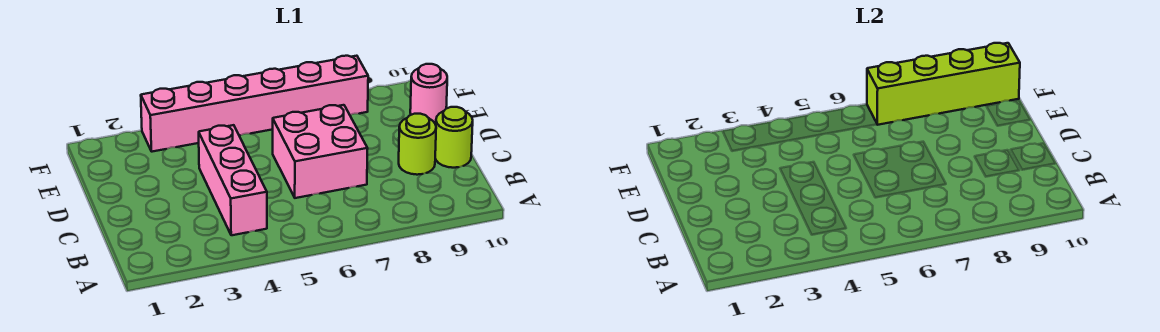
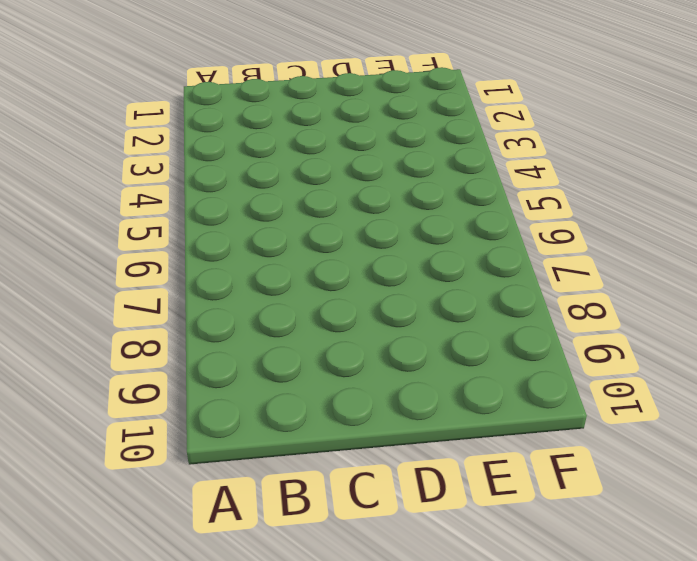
none -> pink 1x3 brick [199,125,267,235]
none -> pink 2x2 brick [273,105,368,198]

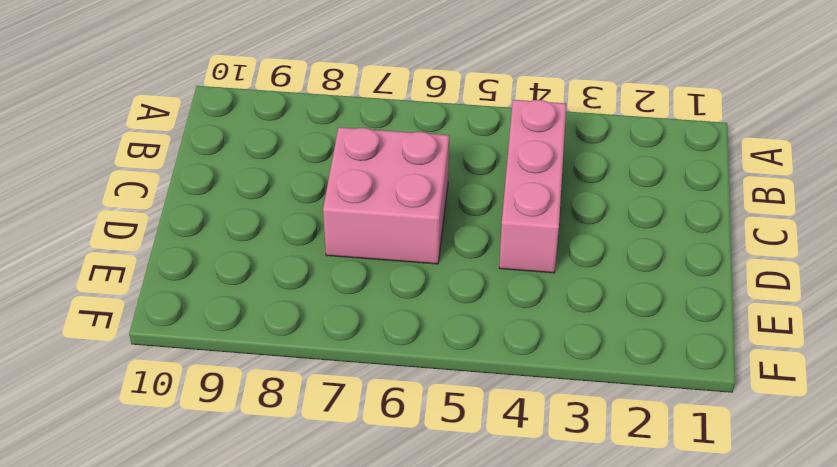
none -> lime 1x1 round brick [399,114,436,175]
none -> lime 1x1 round brick [435,107,473,168]

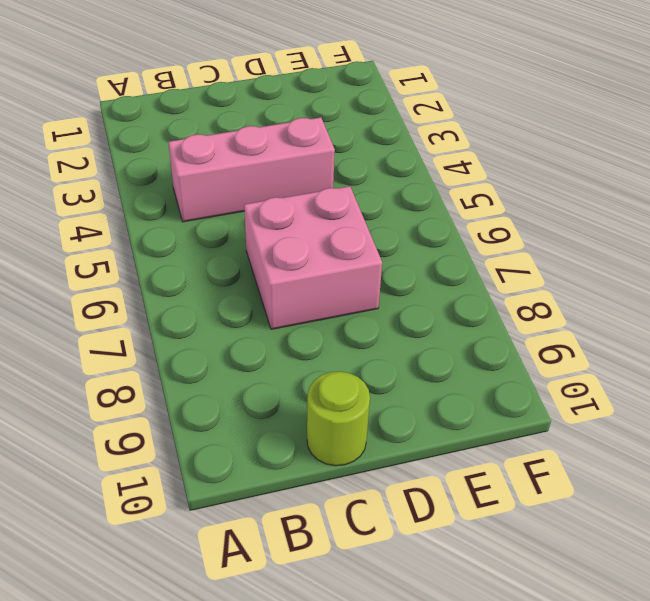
none -> lime 1x1 round brick [399,114,436,175]
none -> pink 1x1 round brick [410,64,447,123]

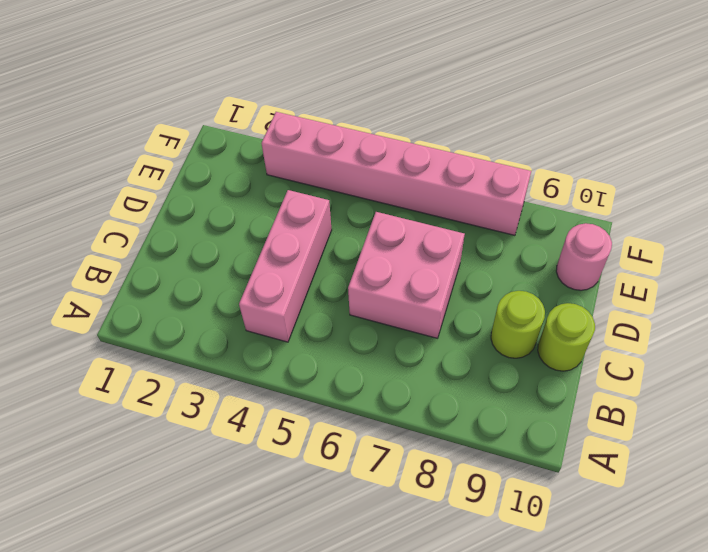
none -> lime 1x4 brick [867,43,1020,125]

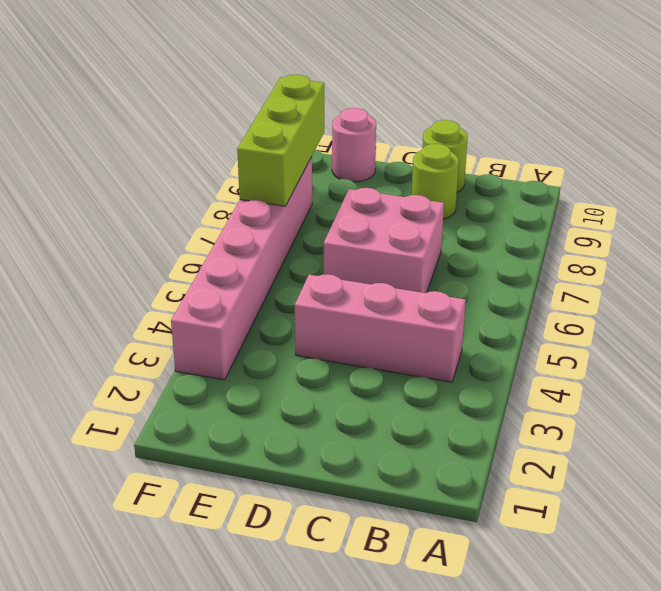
lime 1x3 brick [237,75,324,206] -> lime 1x4 brick [867,43,1020,125]

